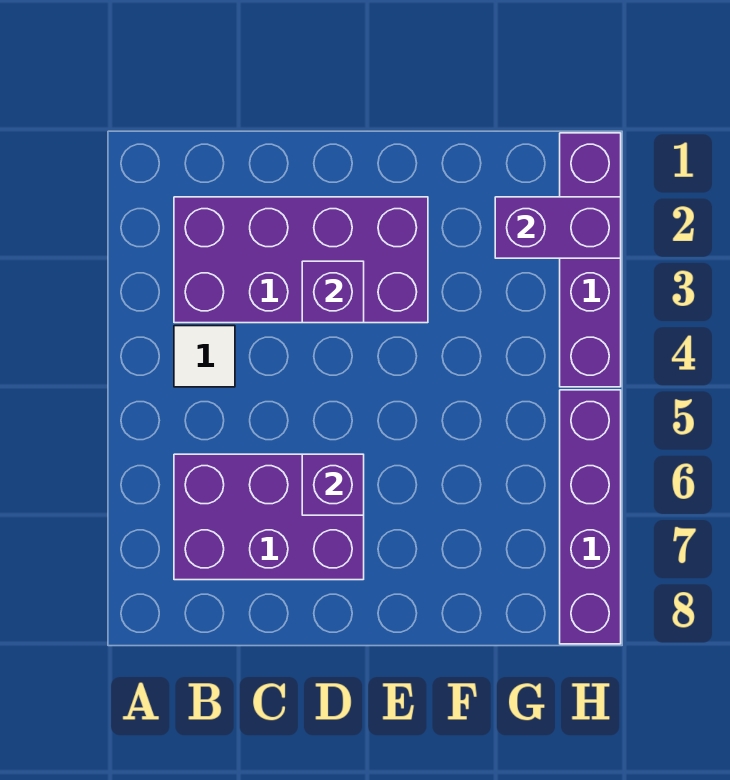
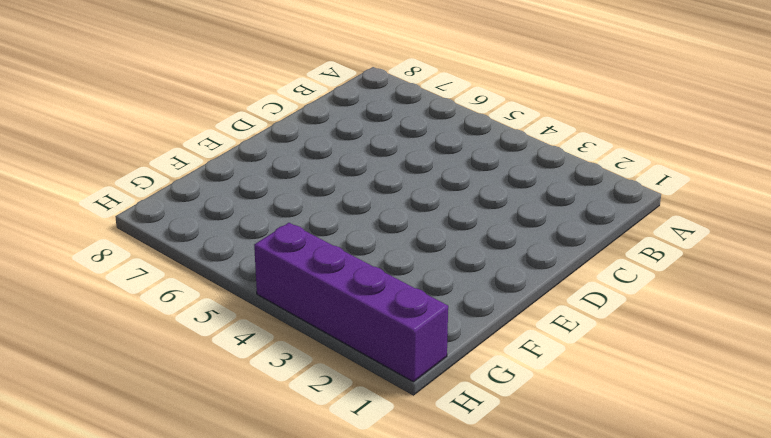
none -> purple 2x4 brick [174,197,428,323]
none -> white 1x1 tile [174,326,235,387]

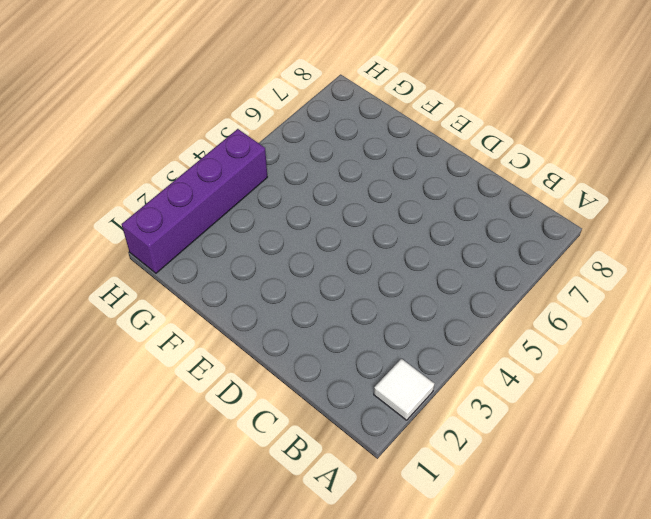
white 1x1 tile [374,359,434,420] -> white 1x1 tile moved to [174,326,235,387]
none -> purple 2x4 brick [174,197,428,323]
none -> purple 2x3 brick [174,454,364,580]

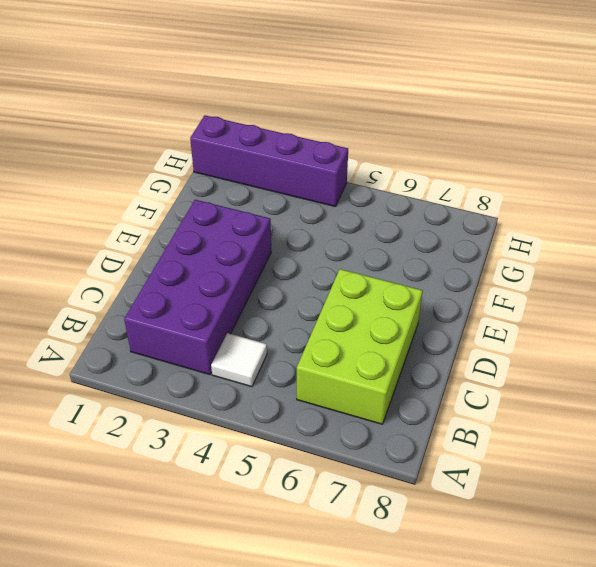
lime 2x3 brick [297,269,423,424] -> purple 2x3 brick [174,454,364,580]
none -> purple 1x4 brick [560,390,621,644]
none -> purple 1x1 brick [302,261,364,323]

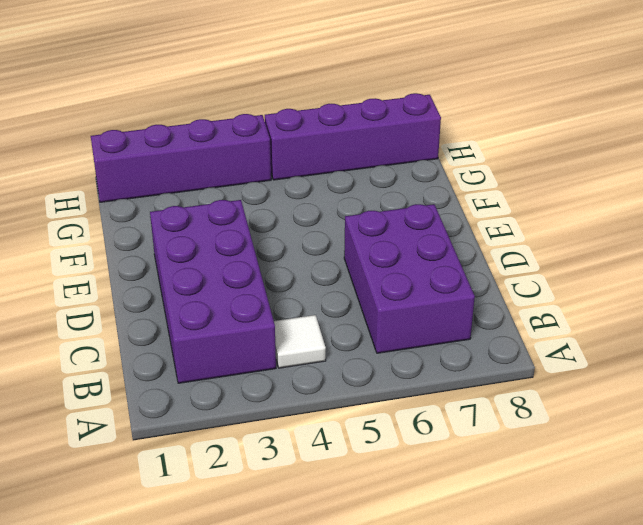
none -> purple 1x1 brick [302,261,364,323]
none -> purple 1x1 brick [302,454,364,515]

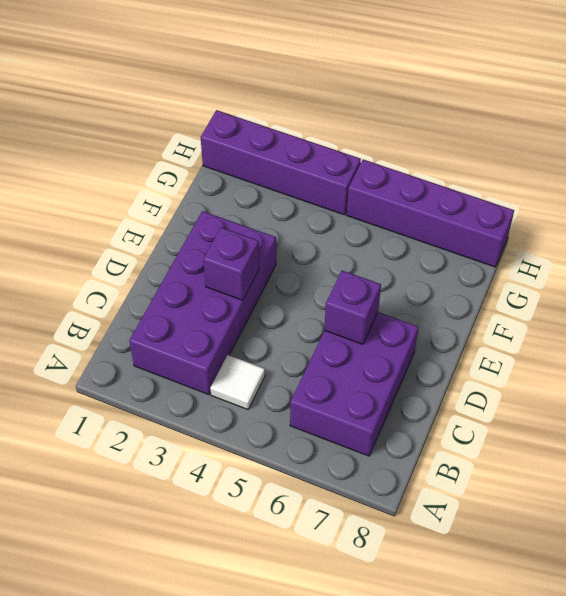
none -> purple 1x2 brick [495,197,621,258]

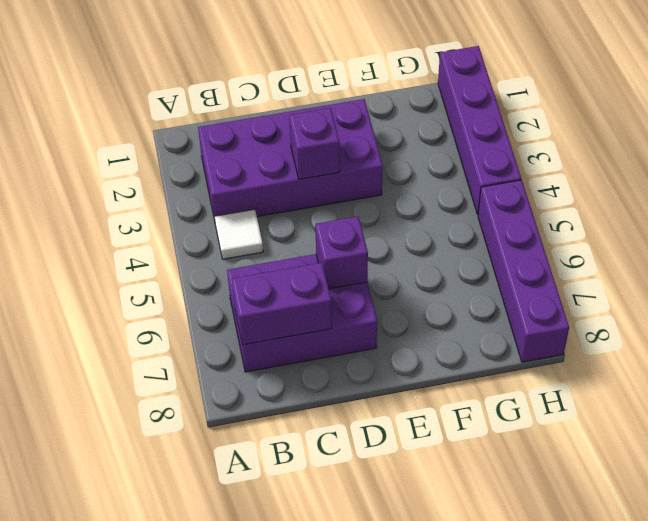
purple 1x2 brick [232,263,332,345] -> purple 1x2 brick moved to [495,197,621,258]

